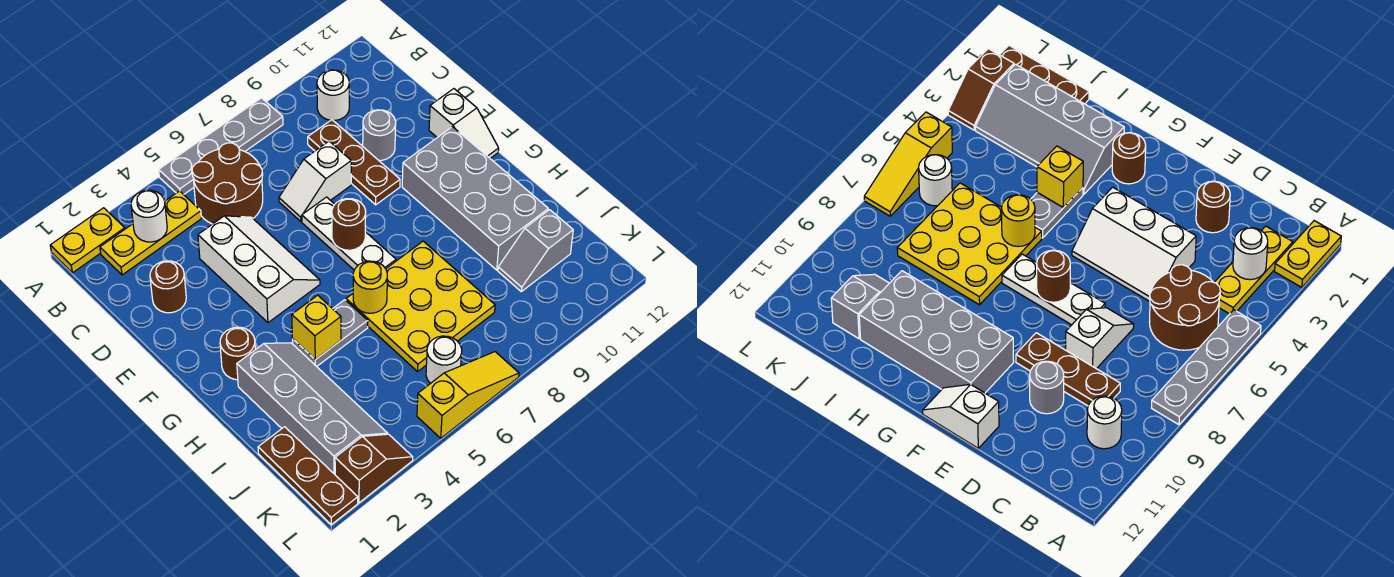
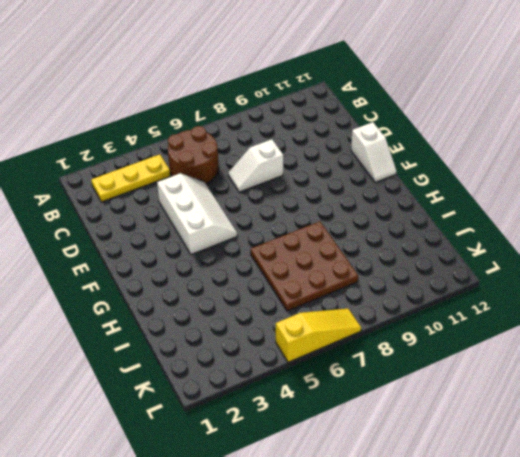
brown 3x3 plate [251,221,358,311] -> yellow 3x3 plate [346,241,495,372]
none -> yellow 1x2 plate [50,208,125,273]
none -> grey 1x4 plate [159,98,283,195]
none -> white 1x1 round brick [317,70,349,120]

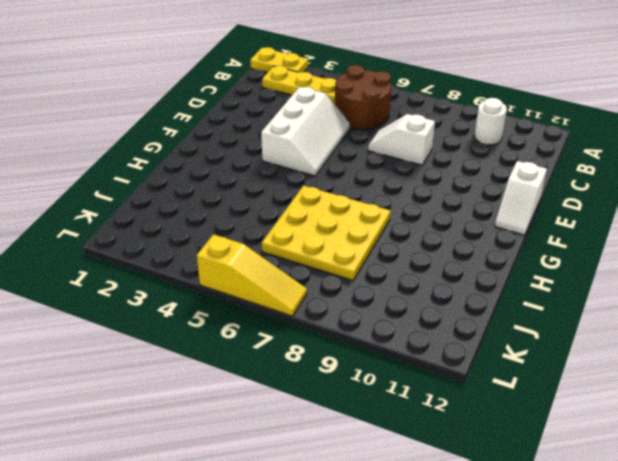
none -> grey 1x4 plate [159,98,283,195]
none -> brown 1x3 plate [308,120,400,205]
none -> brown 1x1 round brick [150,261,186,313]

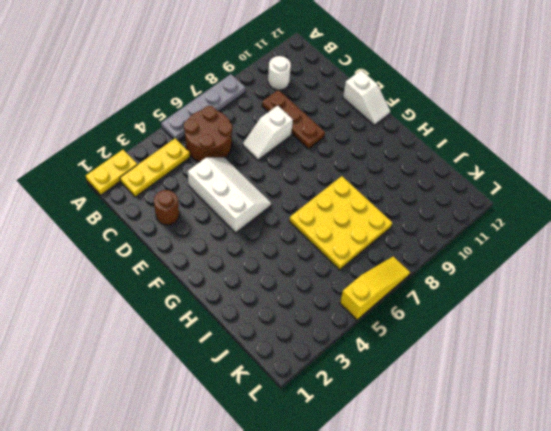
none -> grey 1x1 round brick [363,110,396,161]
none -> white 1x3 plate [302,197,396,270]
none -> grey 2x4 brick [402,127,548,270]

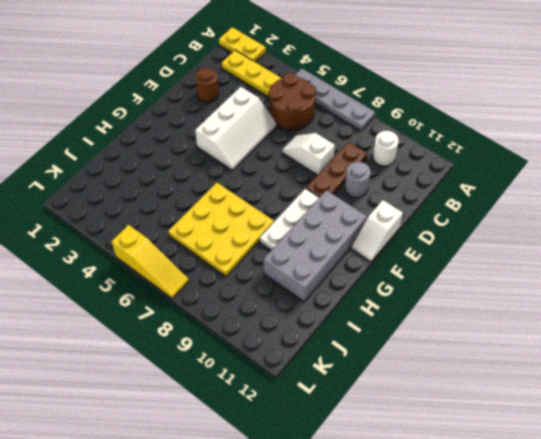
white 1x3 plate [260,189,320,250] -> white 1x3 plate moved to [302,197,396,270]
none -> brown 1x1 round brick [220,327,255,380]
none -> grey 2x4 slope [237,343,388,474]
none -> grey 1x2 plate [293,300,368,366]

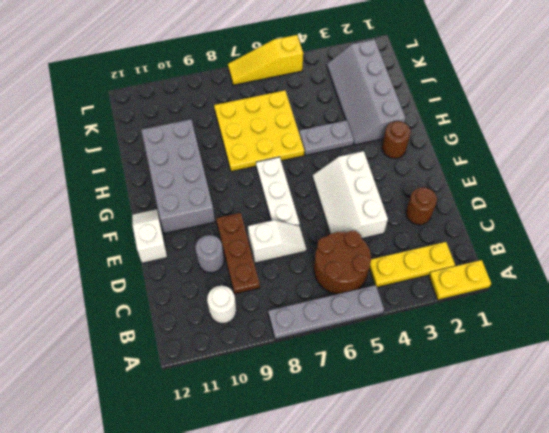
none -> brown 1x3 plate [258,427,358,524]
none -> grey 1x2 slope [498,210,573,292]
none -> white 1x1 round brick [426,336,462,384]

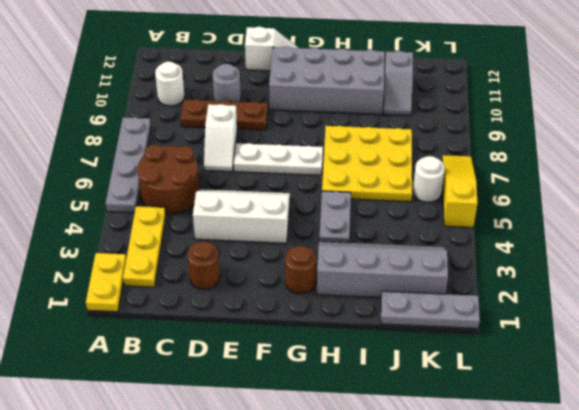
grey 1x3 plate [381,291,480,328] -> brown 1x3 plate [258,427,358,524]
none -> brown 1x2 slope [335,434,413,503]
none -> white 1x1 round brick [131,190,167,242]
none -> brown 1x1 round brick [332,199,366,250]

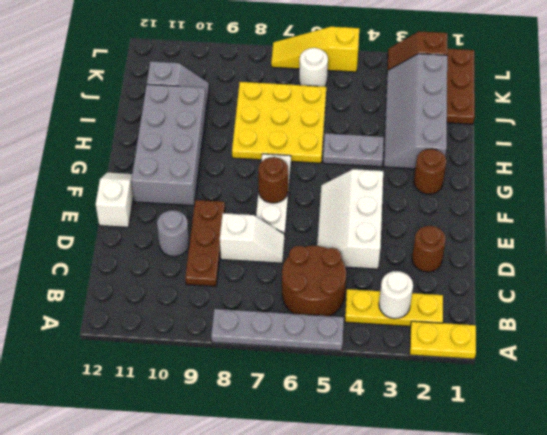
none -> white 1x1 round brick [317,70,349,120]
none -> yellow 1x1 brick [292,295,341,360]
none -> yellow 1x1 round brick [353,261,387,313]

